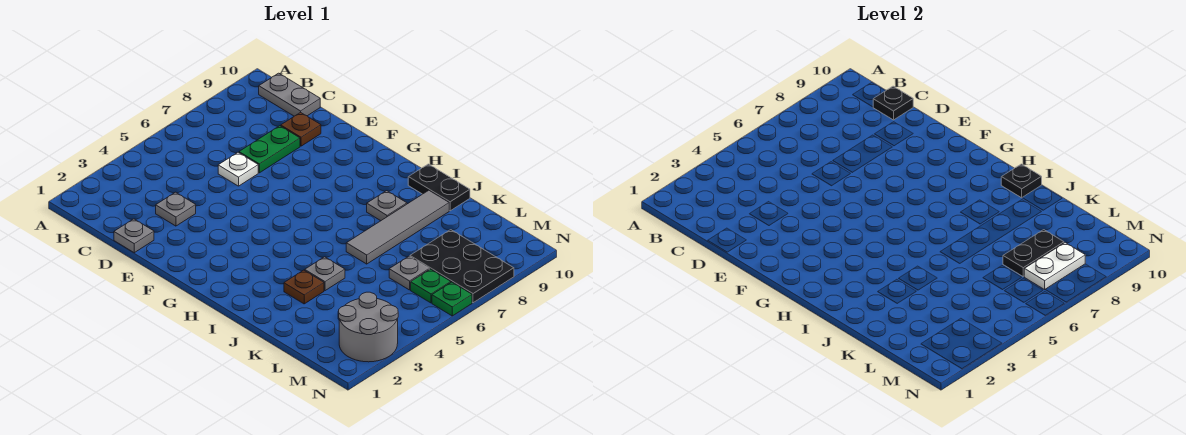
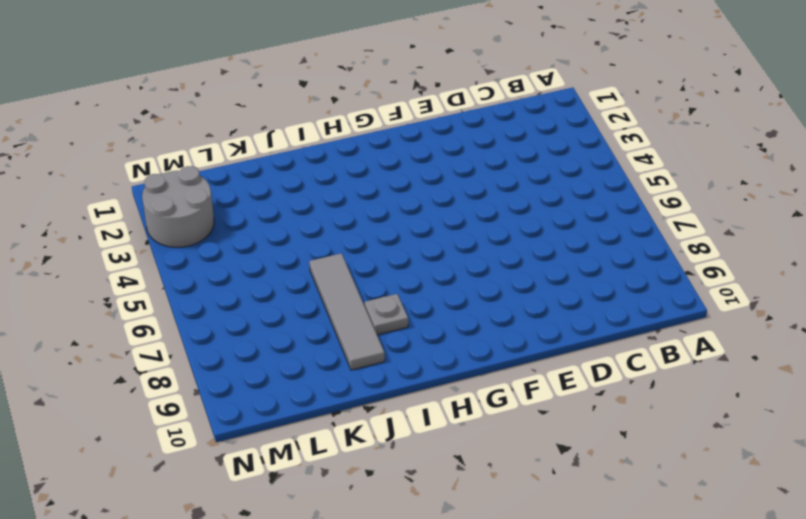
none -> grey 1x2 plate [259,73,320,116]
none -> grey 1x1 plate [114,219,154,253]
none -> grey 1x1 plate [156,192,196,226]

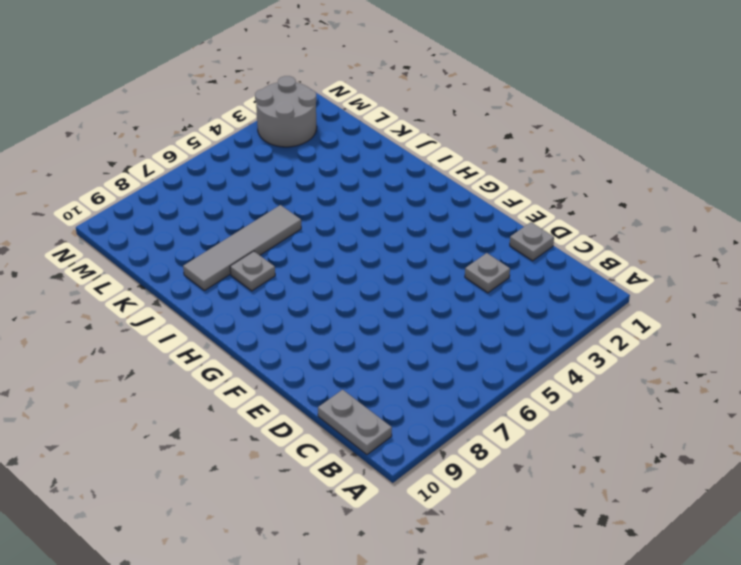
none -> white 1x1 plate [218,153,258,186]
none -> green 1x2 plate [239,126,300,173]
none -> brown 1x1 plate [281,112,321,146]

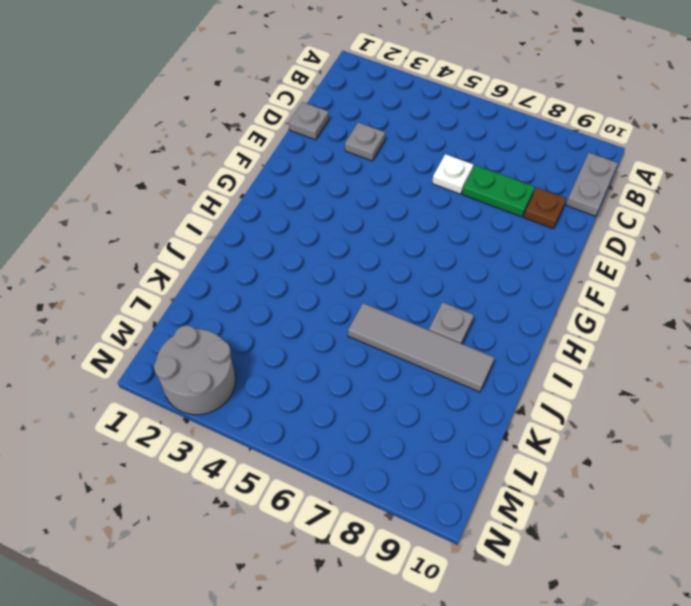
none -> black 1x2 plate [408,164,470,211]
none -> brown 1x1 plate [284,270,324,304]
none -> grey 1x1 plate [305,257,345,291]

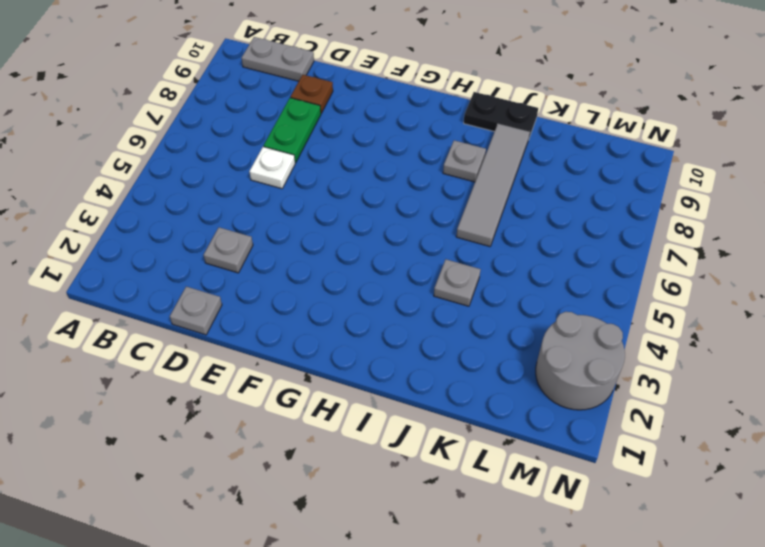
none -> brown 1x1 plate [284,270,324,304]
none -> grey 1x1 plate [389,256,429,290]
none -> black 2x3 plate [410,230,514,303]

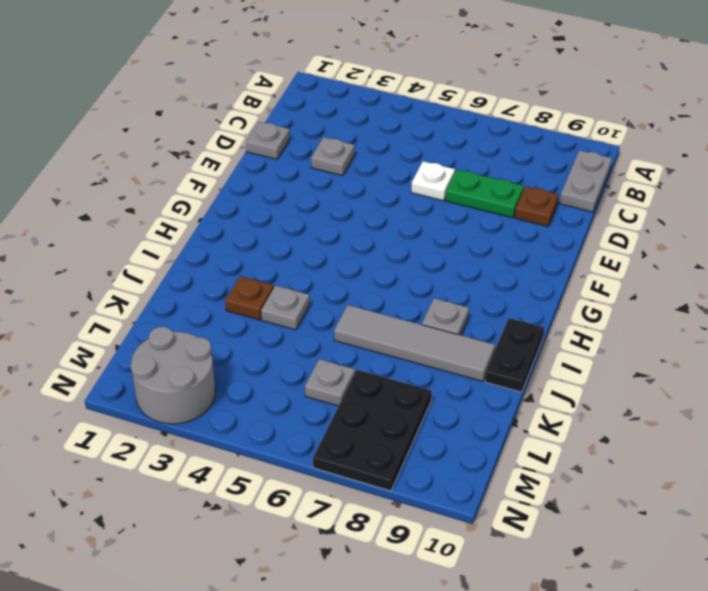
none -> green 1x1 plate [411,269,451,303]
none -> green 1x1 plate [432,282,472,316]
none -> black 1x1 plate [873,86,913,120]

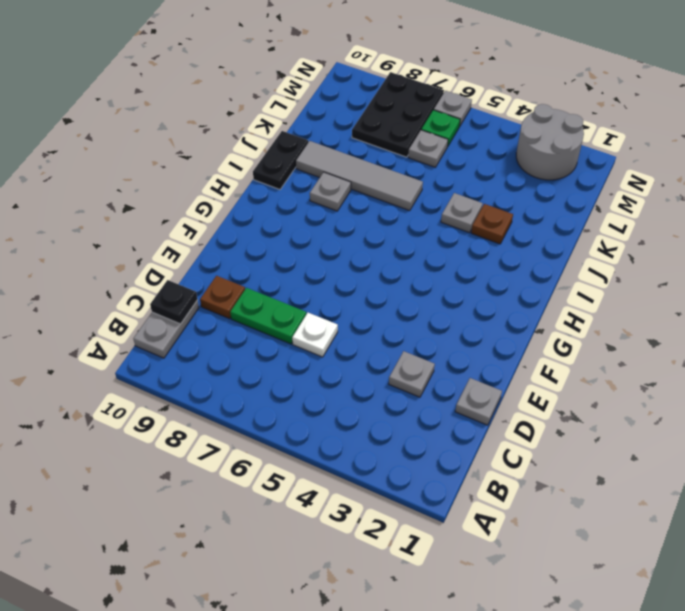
grey 1x1 plate [434,91,472,127] -> green 1x1 plate [432,282,472,316]
none -> black 1x1 plate [1001,164,1042,198]
none -> black 1x2 plate [1003,230,1064,277]
none -> white 1x2 plate [1024,243,1085,289]

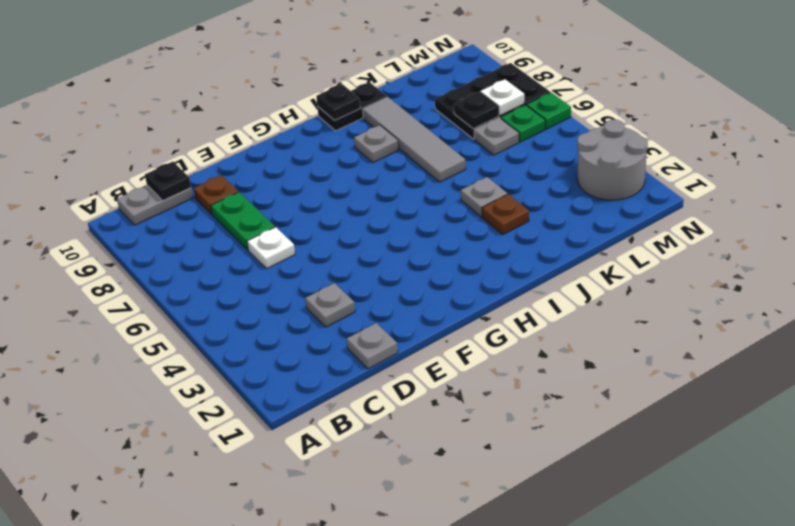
black 1x1 plate [454,92,498,129] -> black 1x2 plate [1003,230,1064,277]
white 1x1 plate [480,79,524,116] -> white 1x2 plate [1024,243,1085,289]

